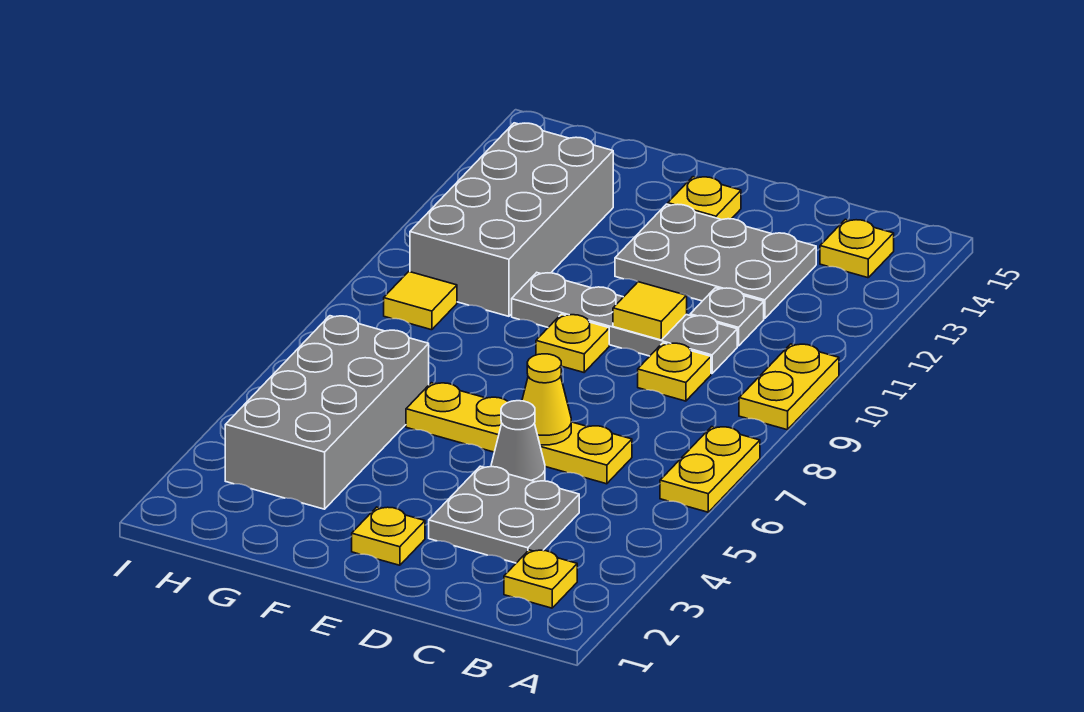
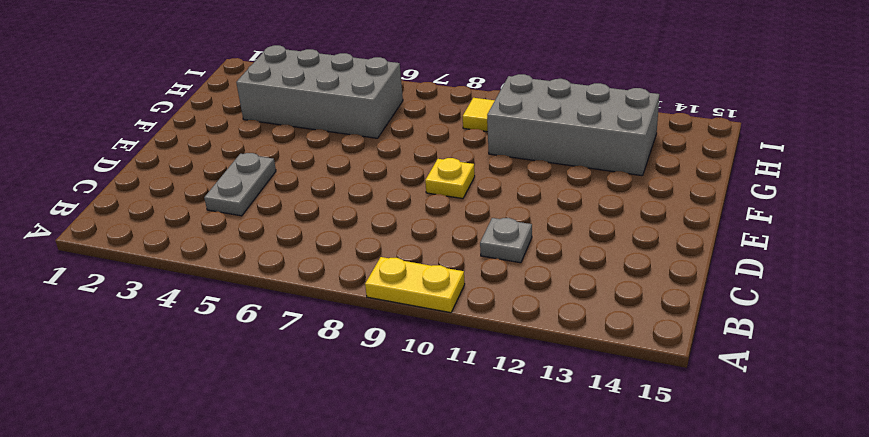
grey 1x2 plate [204,153,276,216] -> grey 2x2 plate [429,466,579,563]
none -> yellow 1x2 plate [660,427,760,512]
none -> yellow 1x1 plate [504,550,577,608]
none -> yellow 1x1 plate [820,219,894,278]

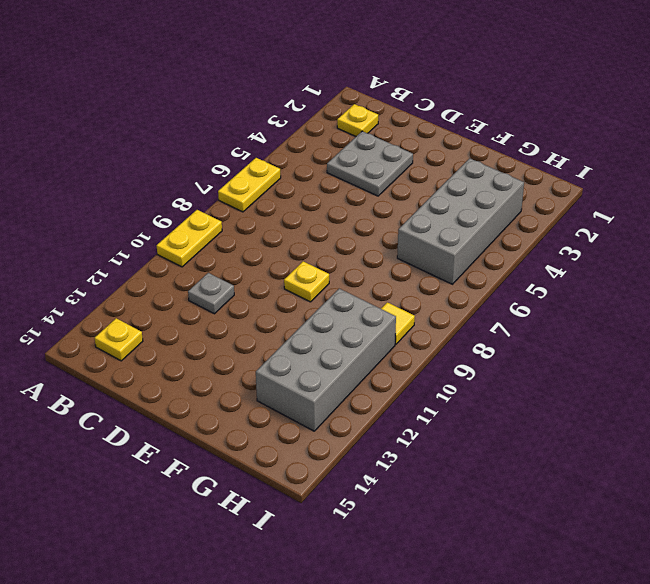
none -> yellow 1x4 plate [406,383,632,484]
none -> yellow 1x1 plate [638,343,711,401]
none -> grey 1x4 plate [512,273,737,374]

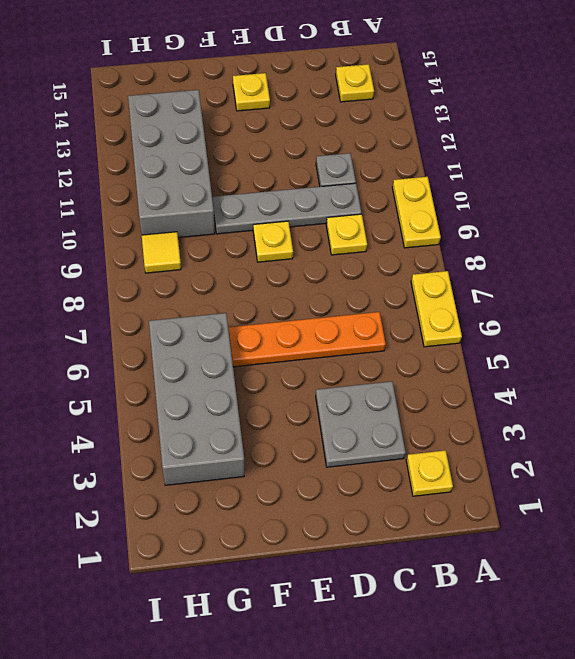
orange 1x4 plate [229,312,386,367] -> yellow 1x4 plate [406,383,632,484]
none -> grey 2x3 plate [615,204,816,319]
none -> grey 1x1 cone [491,401,545,482]
none -> yellow 1x1 plate [352,507,425,565]

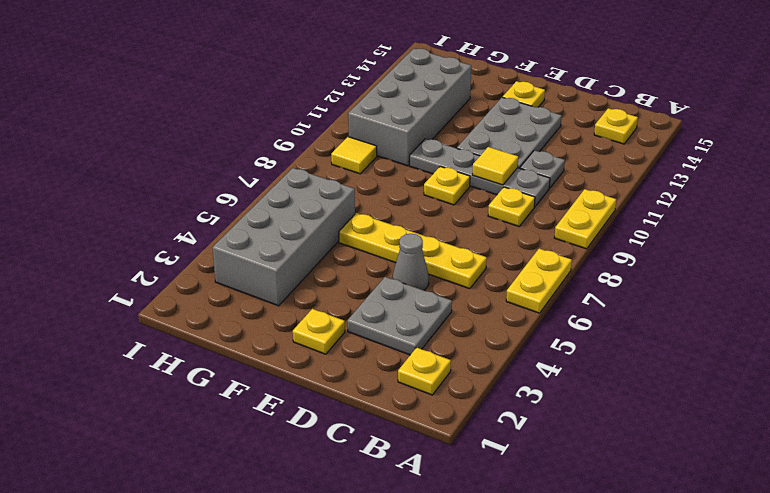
grey 2x3 plate [457,97,562,168] -> grey 2x3 plate turned to [615,204,816,319]
none -> yellow 1x1 cone [522,354,571,445]

